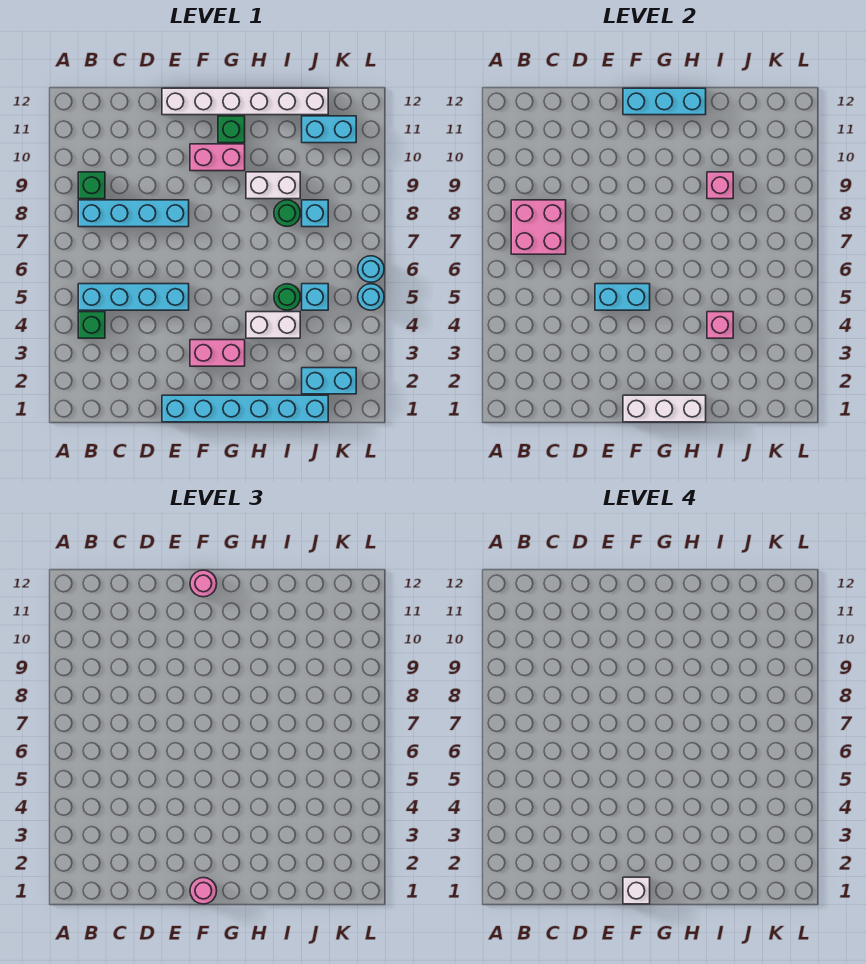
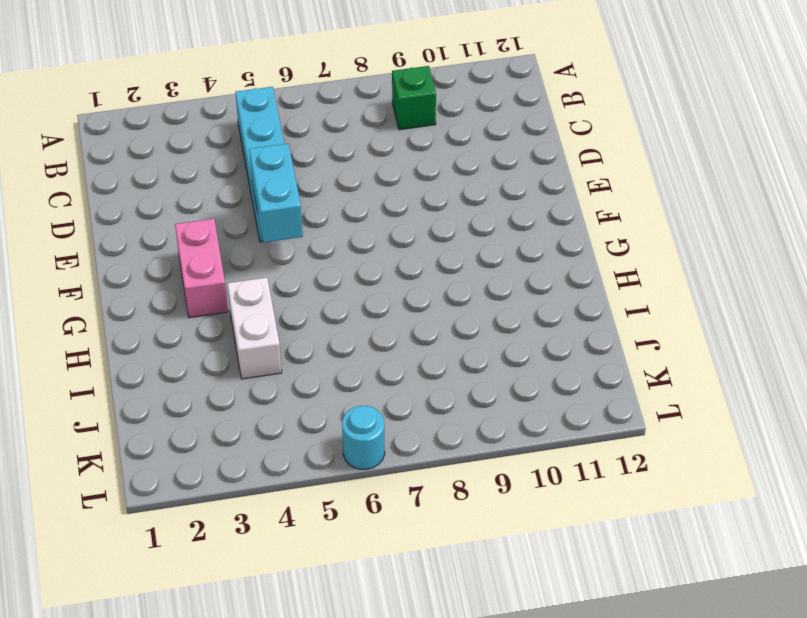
none -> green 1x1 brick [78,312,105,338]
none -> cyan 1x4 brick [78,200,189,227]
none -> cyan 1x6 brick [162,395,328,422]

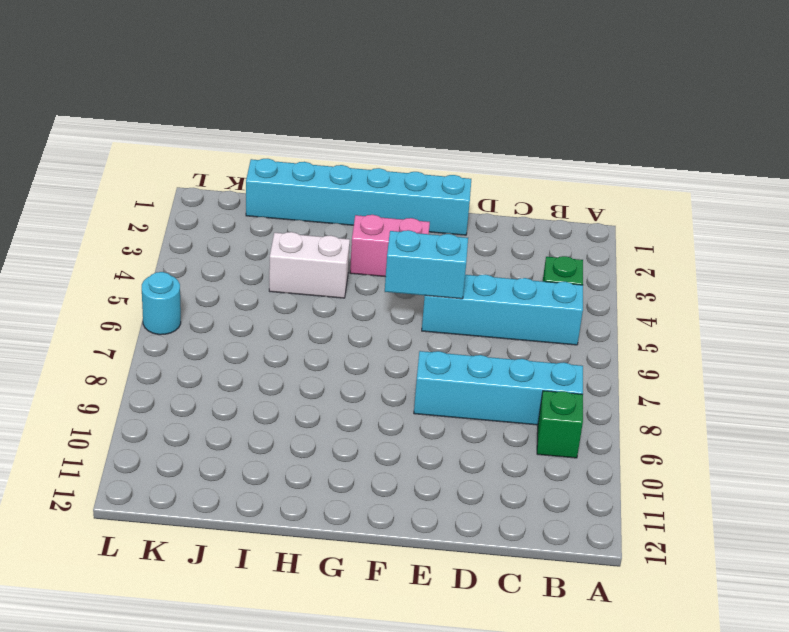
none -> white 1x6 brick [162,88,328,115]
none -> pink 1x2 brick [190,144,245,171]
none -> green 1x1 brick [218,116,245,143]

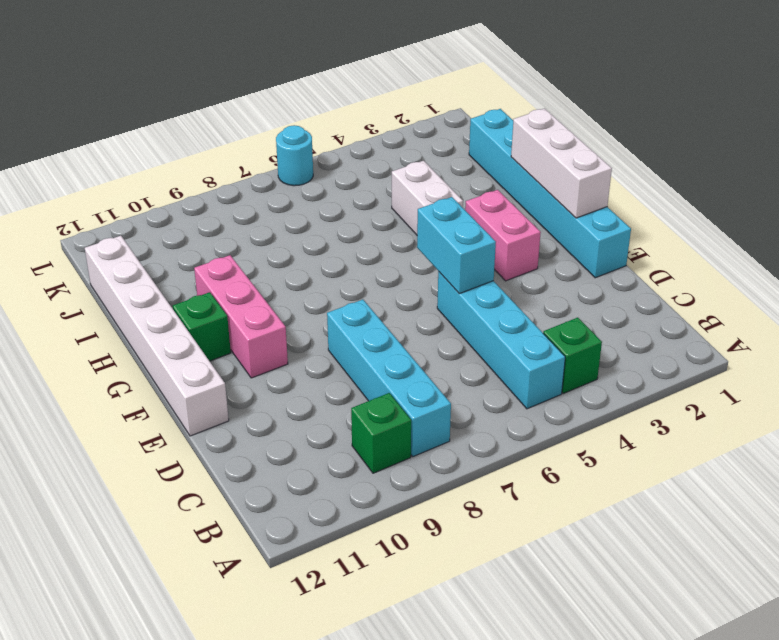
pink 1x3 brick [194,255,288,378] -> pink 1x2 brick [190,144,245,171]
none -> white 1x2 brick [246,172,300,199]
none -> green 1x1 round brick [274,284,300,310]
none -> green 1x1 round brick [274,200,300,226]

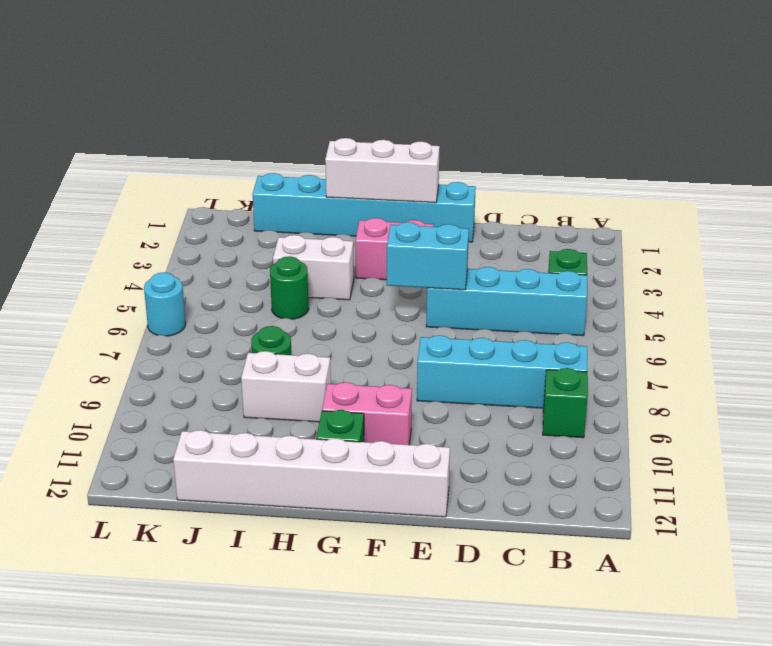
none -> cyan 1x2 brick [302,368,356,394]
none -> cyan 1x1 brick [302,284,328,310]
none -> cyan 1x1 brick [302,200,328,227]

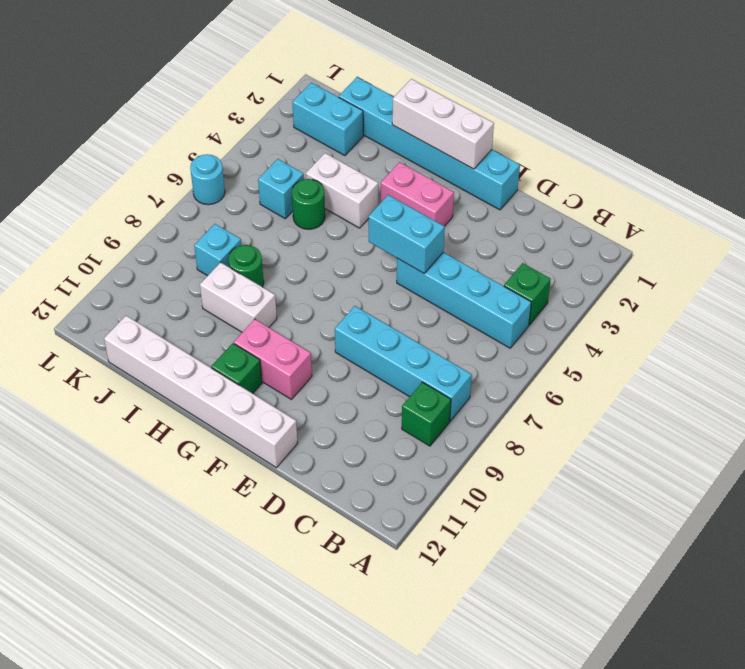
none -> cyan 1x2 brick [302,116,356,143]
none -> cyan 1x1 round brick [358,284,384,310]
none -> pink 2x2 brick [511,200,566,254]

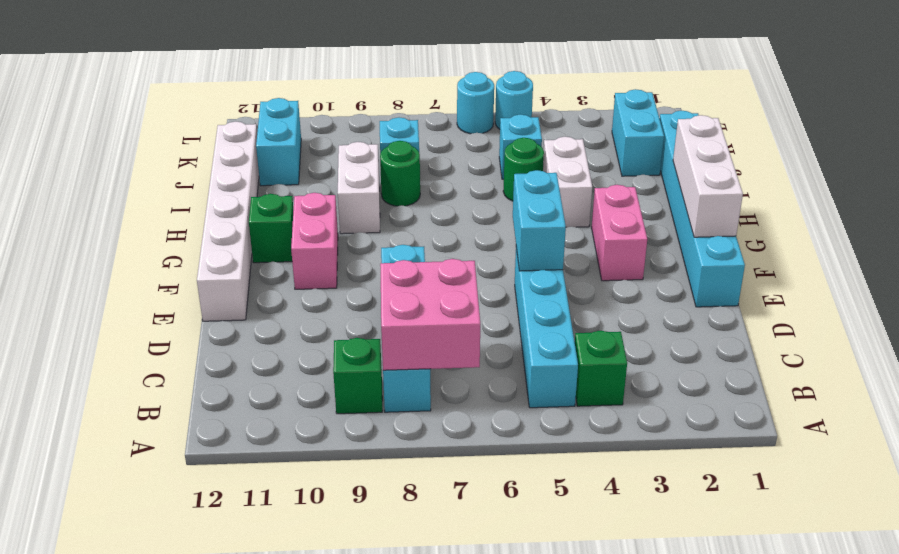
none -> cyan 1x3 brick [623,88,706,115]
none -> pink 1x1 brick [707,312,733,338]
none -> pink 1x1 brick [707,172,733,199]

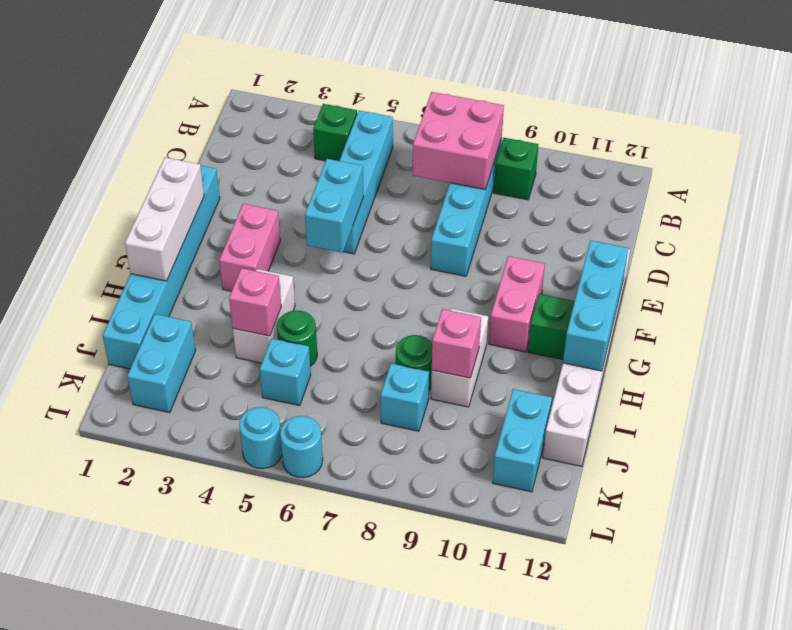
none -> pink 1x1 round brick [190,878,217,904]
none -> pink 1x1 round brick [190,570,217,597]
none -> white 1x1 brick [623,877,650,904]

